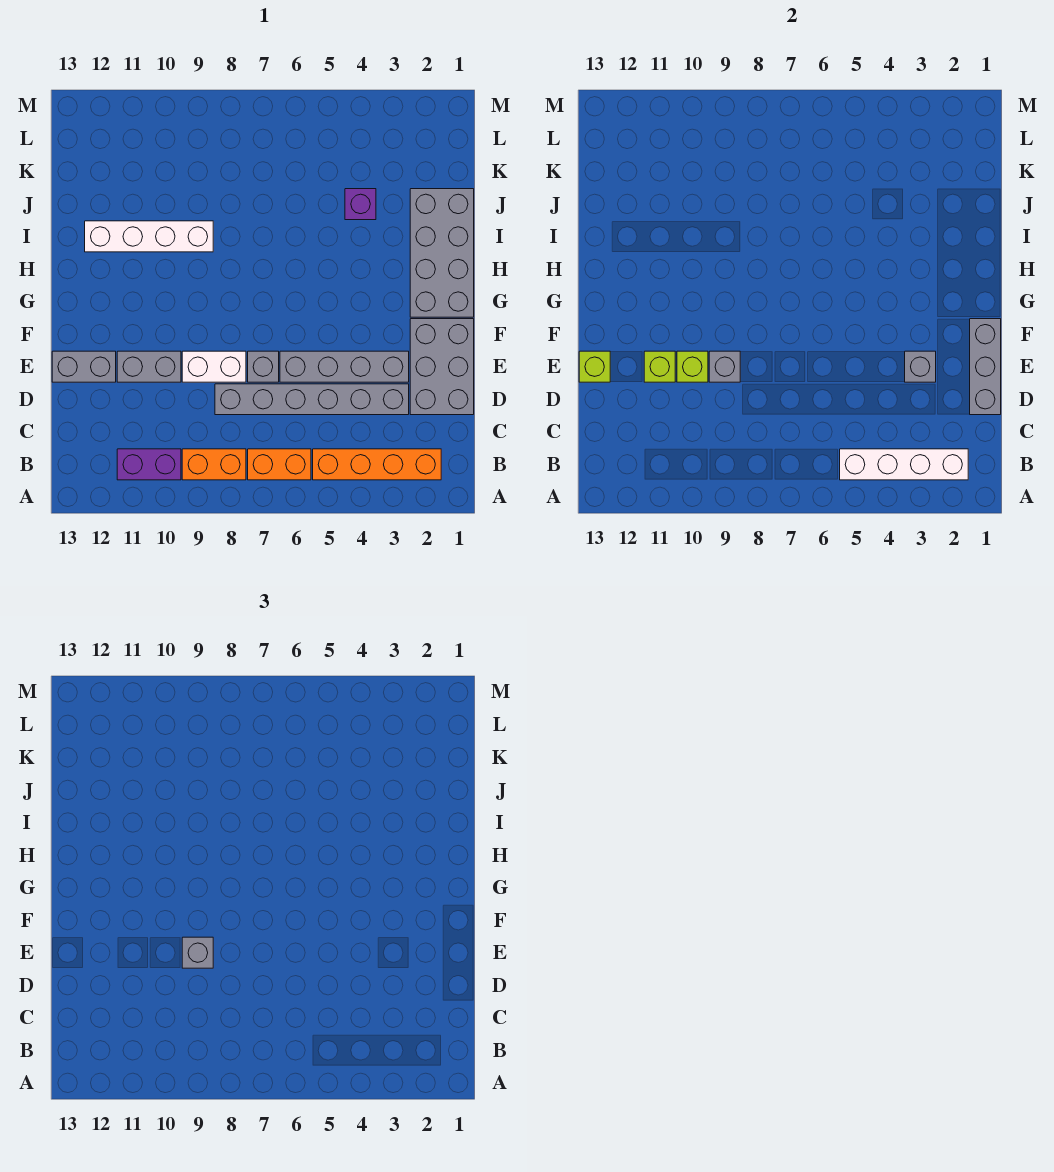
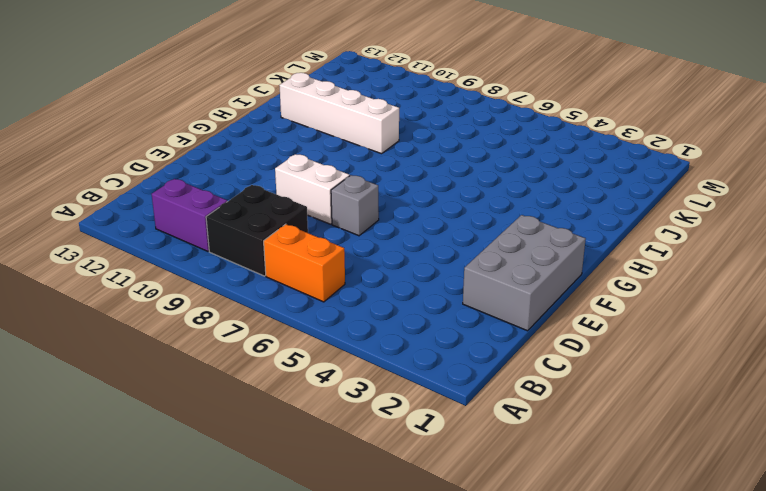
black 2x2 brick [206,185,308,276] -> orange 1x2 brick [182,449,246,480]
none -> orange 1x4 brick [313,449,441,480]
none -> grey 1x6 brick [215,384,409,415]
none -> grey 1x4 brick [280,351,409,382]

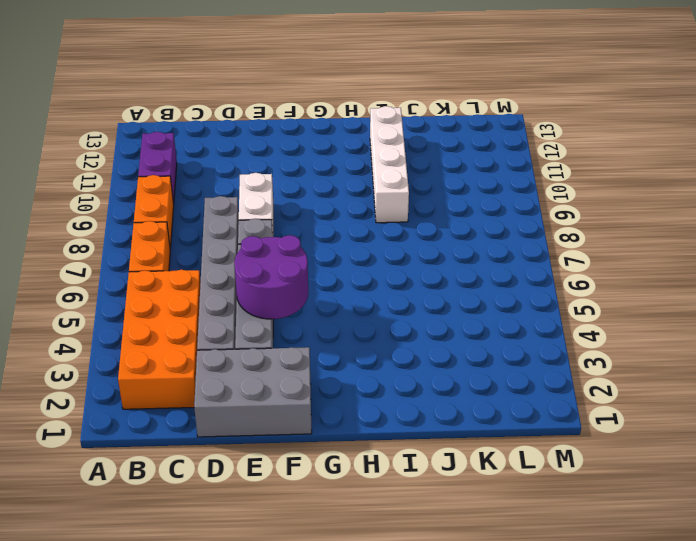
orange 2x4 brick [118,270,201,409] -> orange 1x4 brick [313,449,441,480]
purple 2x2 round brick [234,235,308,319] -> none
none -> grey 1x2 brick [117,351,181,382]
none -> grey 1x2 brick [52,351,116,382]
none -> grey 2x4 brick [410,189,474,317]

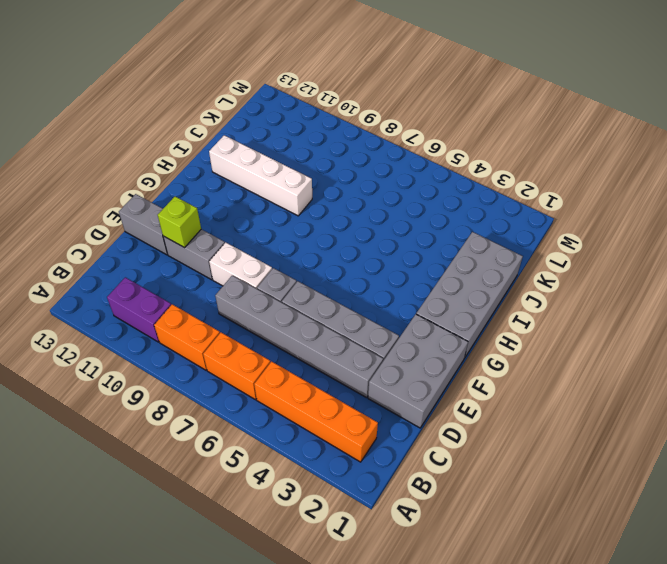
none -> purple 1x1 brick [345,189,376,220]
none -> white 1x4 brick [840,449,968,480]
none -> grey 1x3 brick [970,319,1001,415]

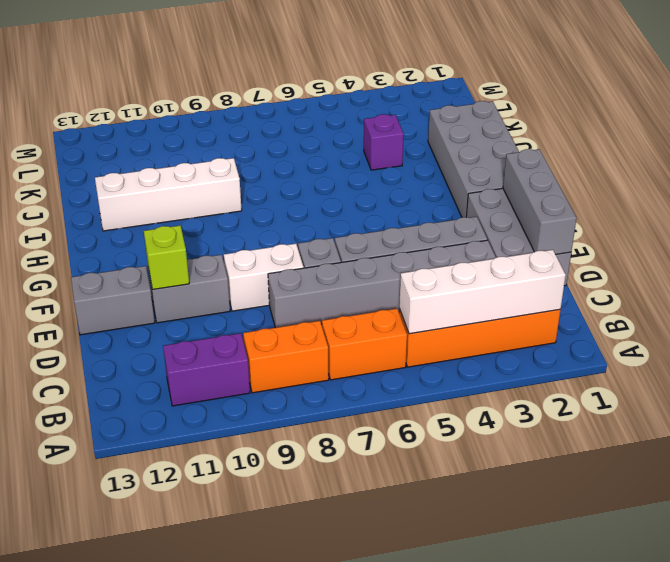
none -> grey 1x1 brick [905,351,936,382]
none -> grey 1x1 brick [709,351,740,382]
none -> lime 1x1 brick [677,351,708,382]

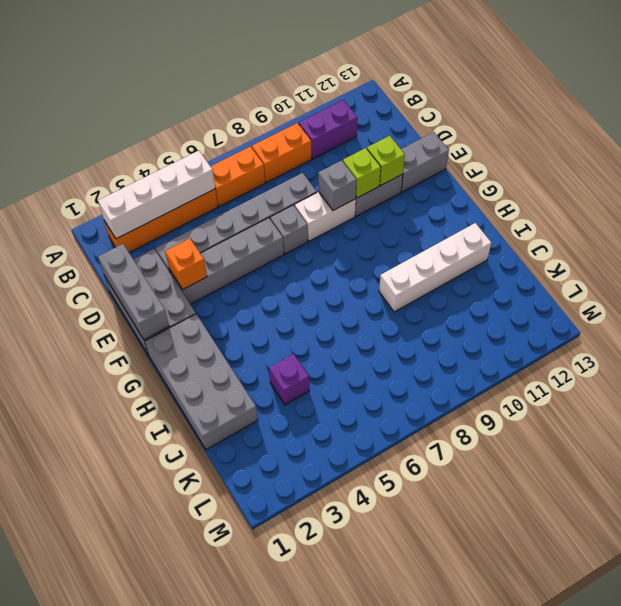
orange 1x1 brick [165,238,207,289] -> grey 1x1 brick [905,351,936,382]
none -> lime 1x1 brick [579,351,610,382]
none -> grey 1x1 brick [182,937,213,968]

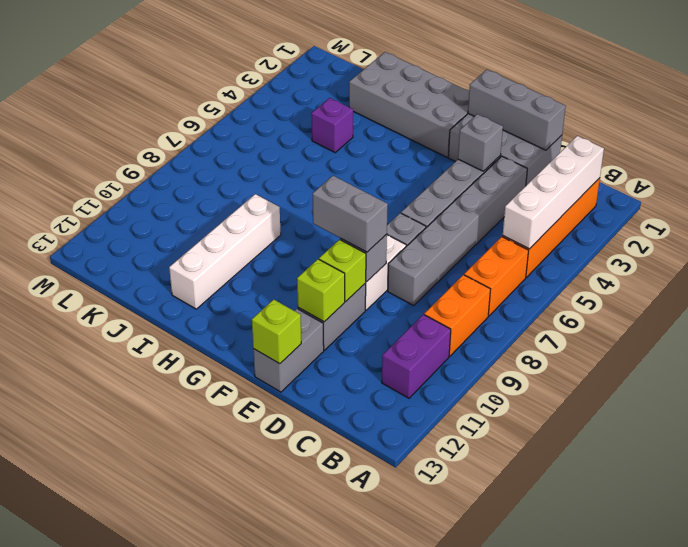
grey 1x2 brick [313,176,388,252] -> grey 1x1 brick [182,937,213,968]

